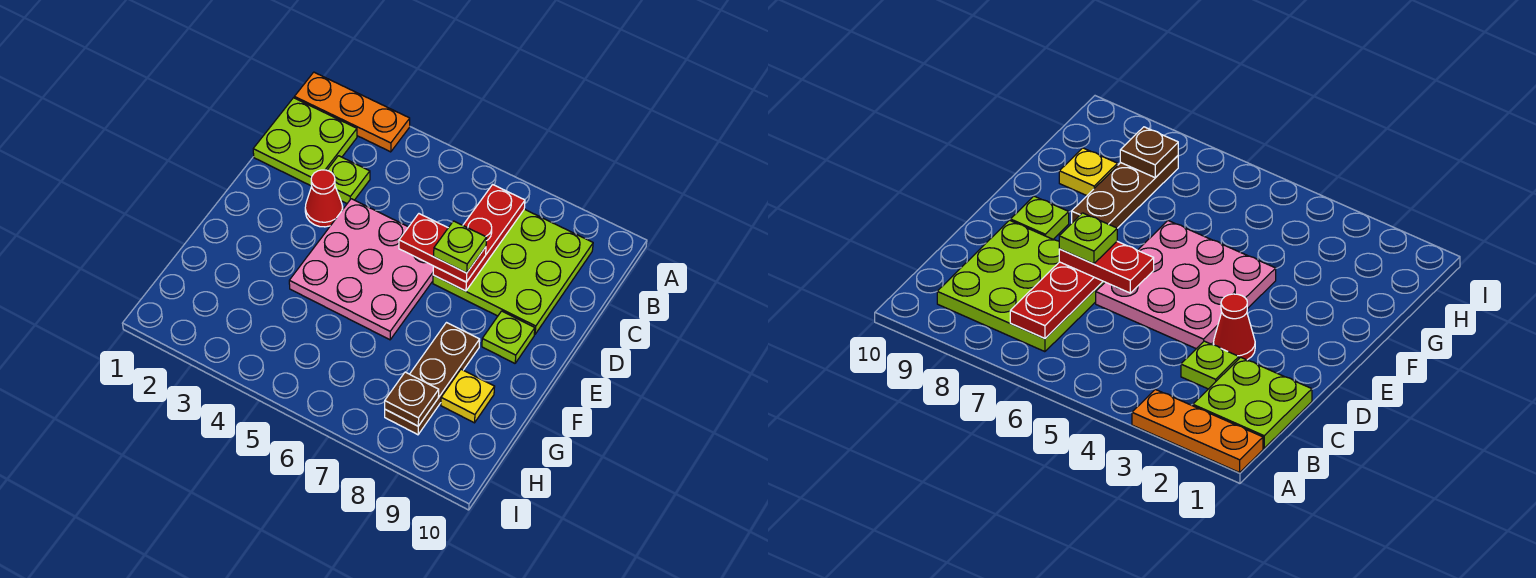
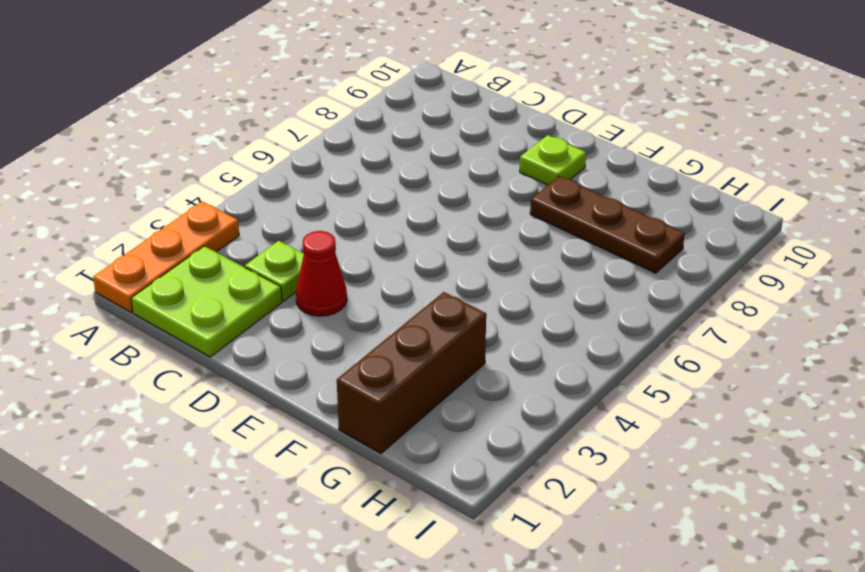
brown 1x3 brick [337,292,486,453] -> none
none -> lime 3x3 plate [433,209,593,334]
none -> pink 3x3 plate [289,199,433,340]
none -> yellow 1x1 plate [441,369,495,423]

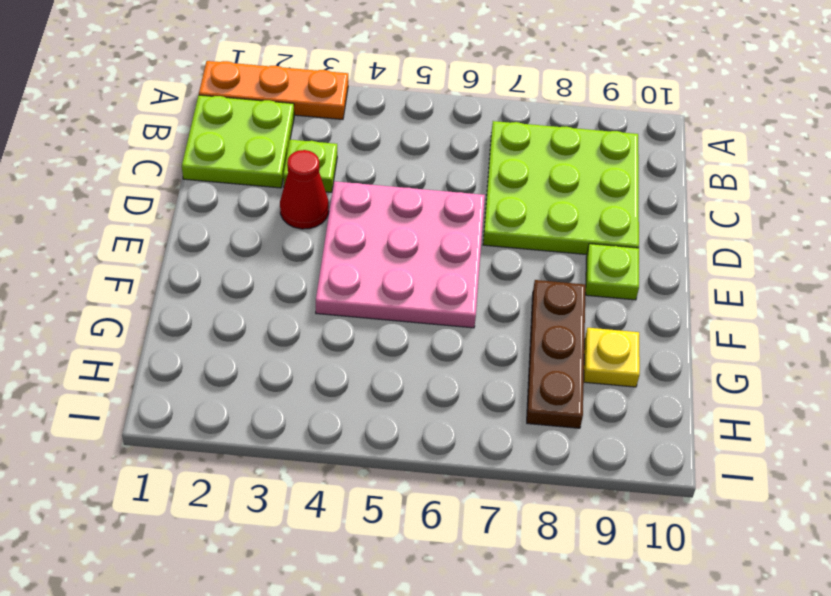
none -> red 1x3 plate [433,185,525,291]
none -> brown 1x1 plate [385,372,439,426]
none -> red 1x2 plate [399,214,486,282]

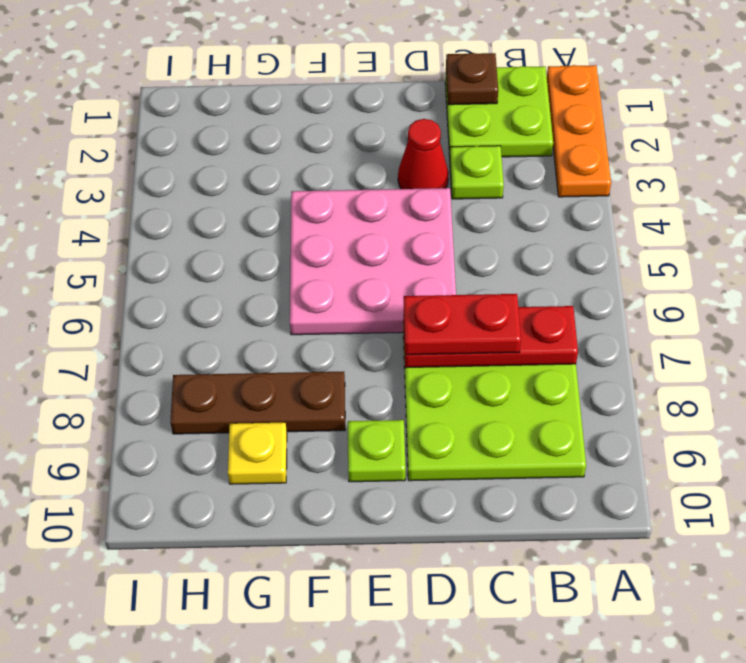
brown 1x1 plate [446,53,498,105] -> brown 1x1 plate moved to [385,372,439,426]
red 1x2 plate [404,294,521,355] -> red 1x2 plate turned to [399,214,486,282]
none -> lime 1x1 plate [434,221,487,273]

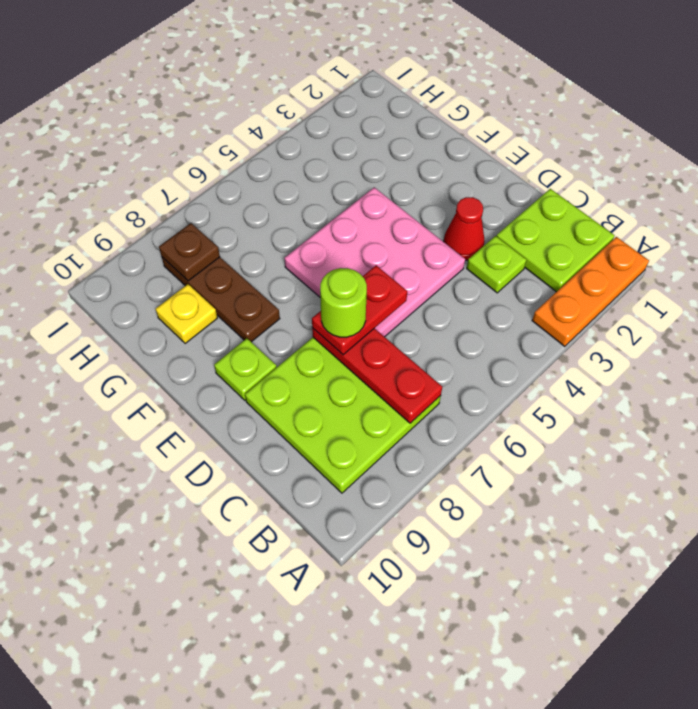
lime 1x1 round brick [320,268,367,337] -> lime 1x1 plate [434,221,487,273]

